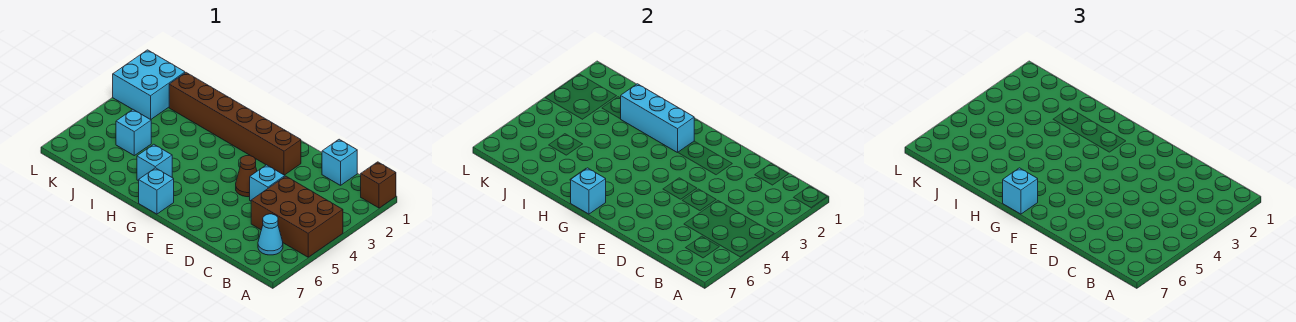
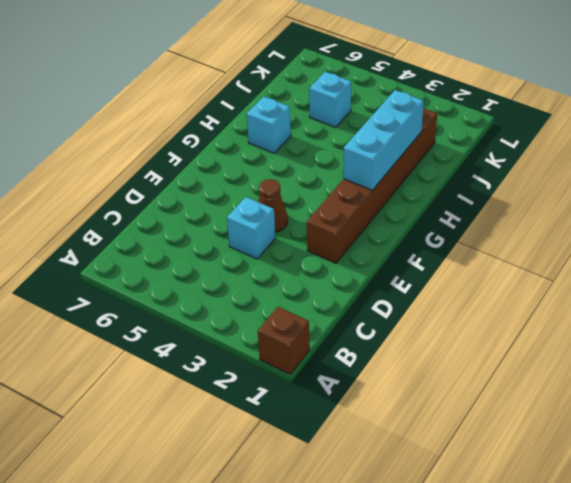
none -> brown 2x3 brick [251,176,343,257]
none -> cyan 1x1 cone [258,214,283,255]
none -> cyan 1x1 brick [322,139,357,185]

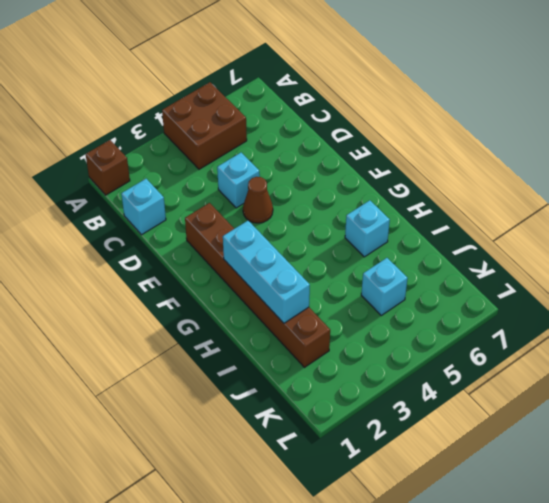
brown 2x2 brick [162,82,247,169] -> brown 2x3 brick [251,176,343,257]
none -> cyan 1x1 cone [258,214,283,255]
none -> cyan 1x1 brick [139,168,174,214]
none -> cyan 2x2 brick [113,50,185,119]

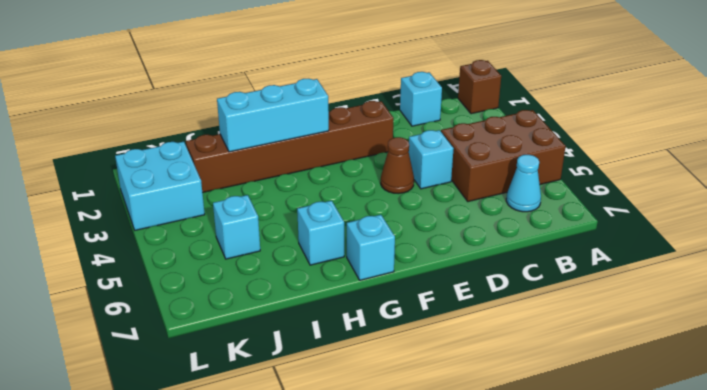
none -> cyan 1x1 brick [570,168,606,214]
none -> cyan 1x1 brick [1003,168,1038,214]

